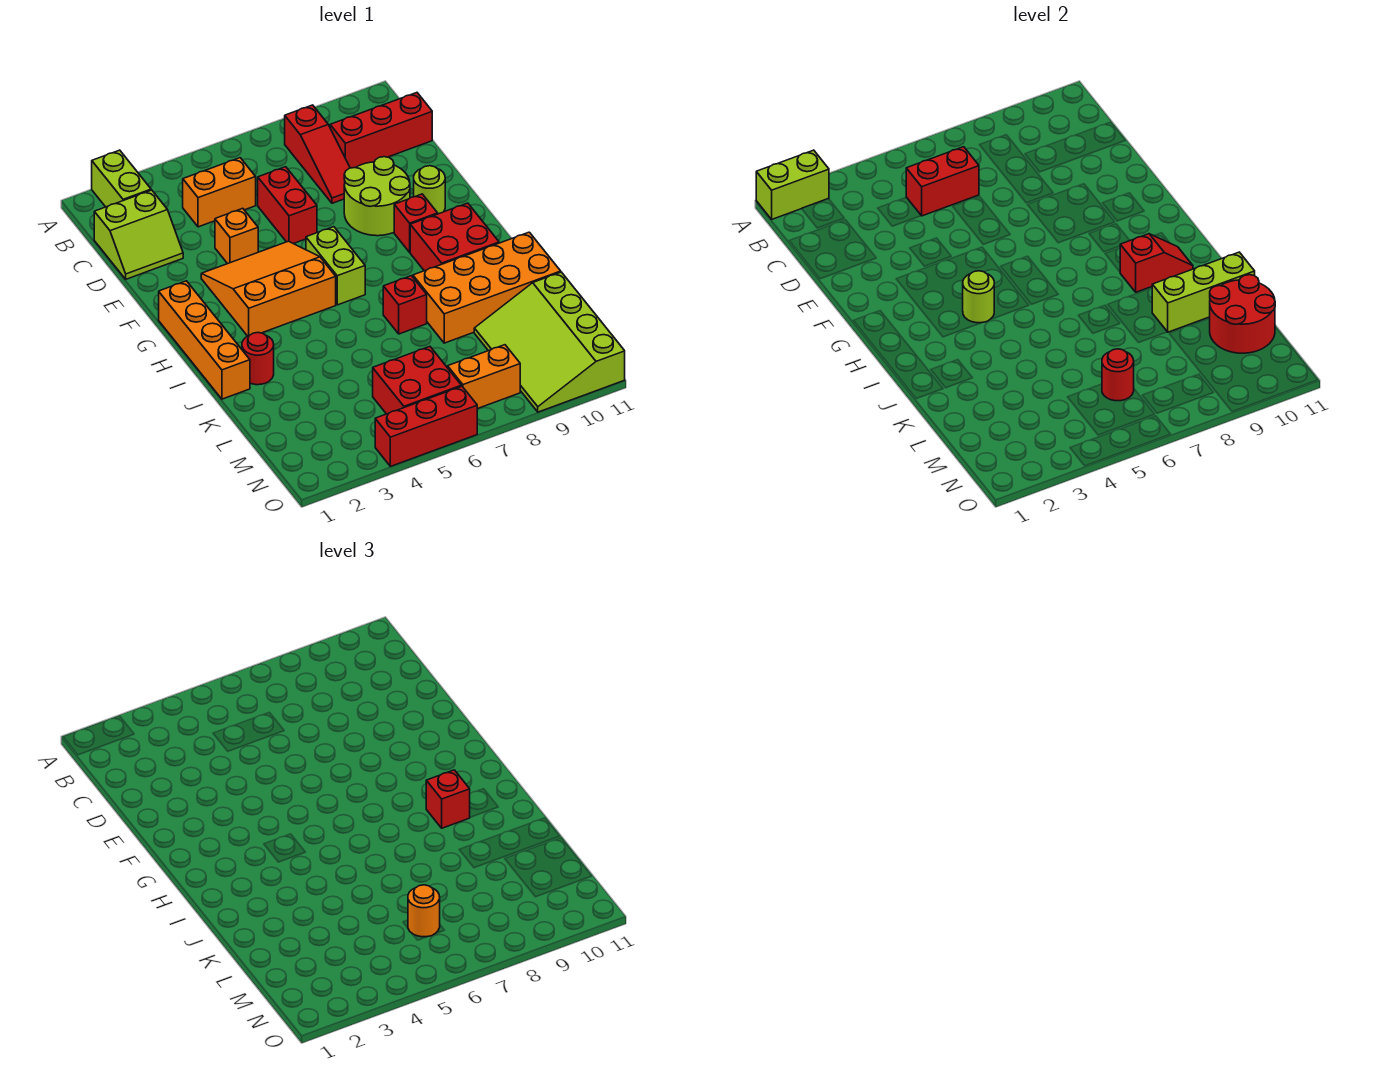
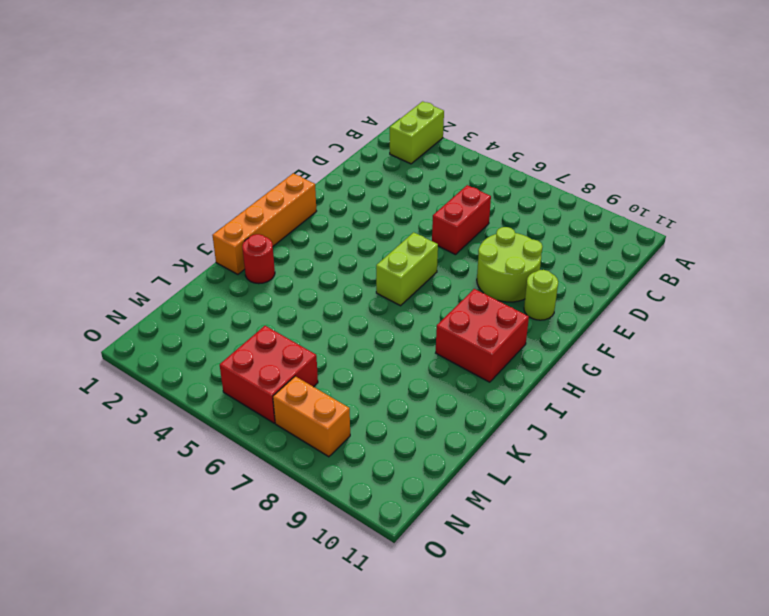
none -> red 1x3 slope [285,105,350,203]
none -> lime 2x2 slope [94,190,183,279]
none -> orange 1x2 brick [183,158,256,227]
none -> red 1x3 brick [330,93,432,168]

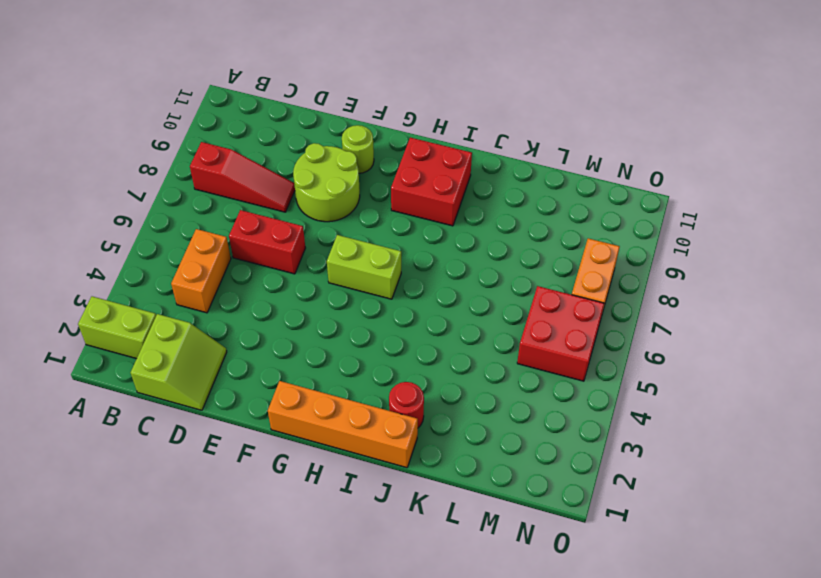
none -> red 1x3 brick [330,93,432,168]
none -> orange 1x1 brick [215,208,258,264]
none -> orange 3x3 slope [201,241,336,336]
none -> red 1x1 brick [394,194,438,252]

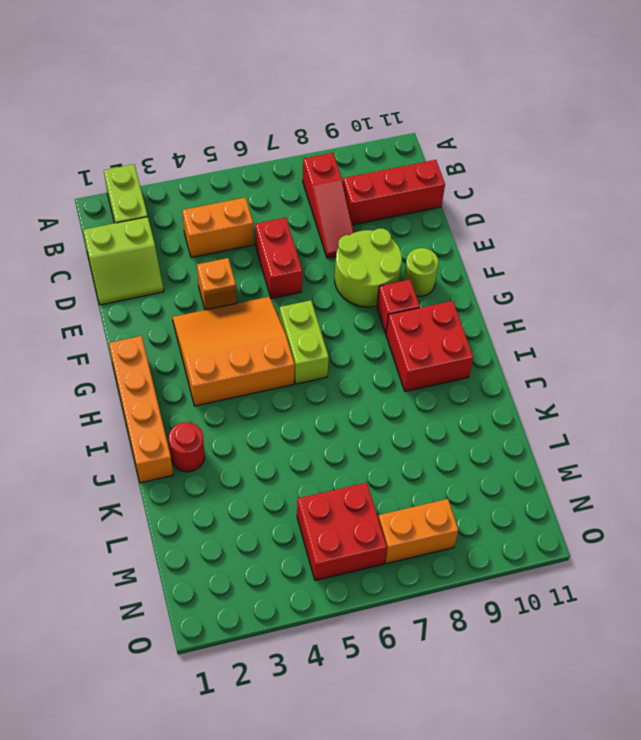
none -> red 1x1 brick [383,276,427,334]
none -> orange 2x4 brick [413,232,561,343]
none -> lime 3x4 slope [474,272,625,412]
none -> red 1x3 brick [375,386,477,466]

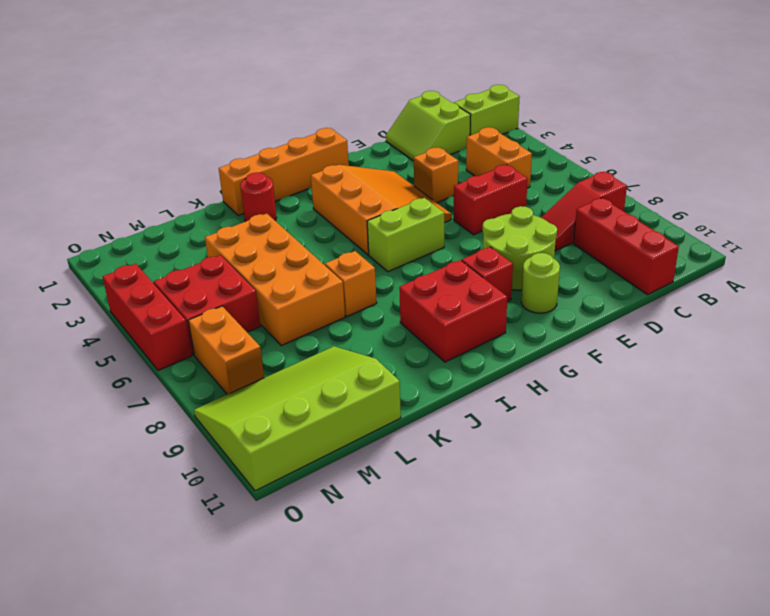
orange 1x1 brick [325,251,377,316] -> red 1x1 brick [383,276,427,334]
orange 2x4 brick [205,214,345,346] -> orange 2x4 brick moved to [413,232,561,343]
none -> lime 1x2 brick [756,150,829,219]
none -> red 1x2 brick [906,147,979,216]
none -> lime 1x1 round brick [963,271,994,323]
none -> red 1x2 slope [1120,234,1193,292]

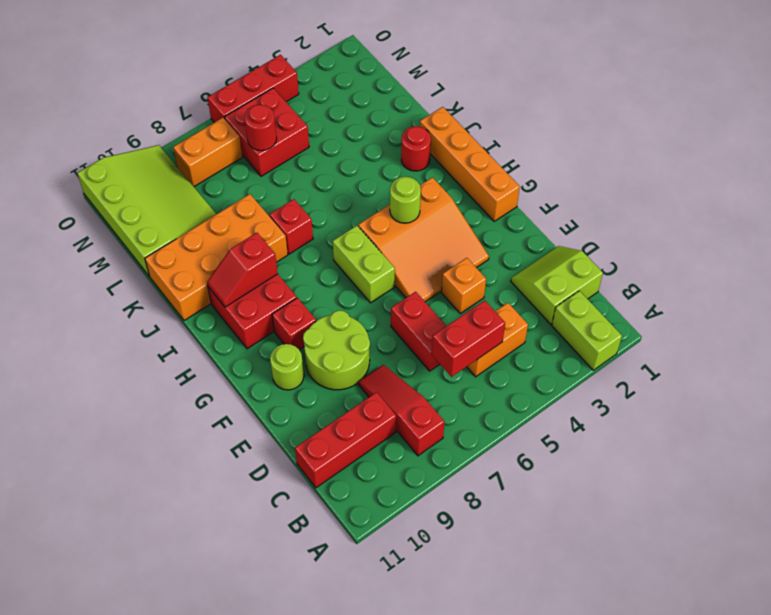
none -> lime 1x2 brick [756,150,829,219]
none -> lime 1x3 brick [1152,252,1255,332]
none -> red 2x2 round brick [1210,275,1275,353]
none -> red 1x1 brick [426,770,470,828]

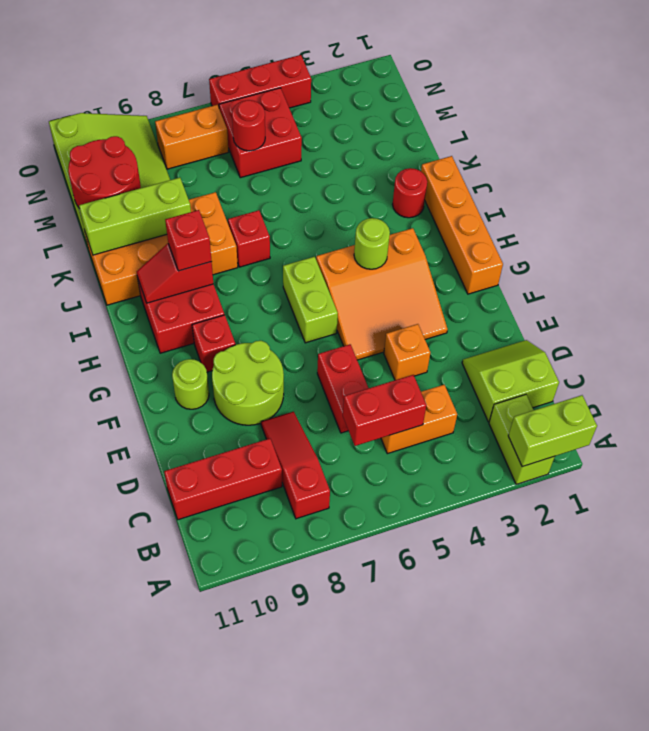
none -> orange 1x1 round brick [408,885,440,937]

